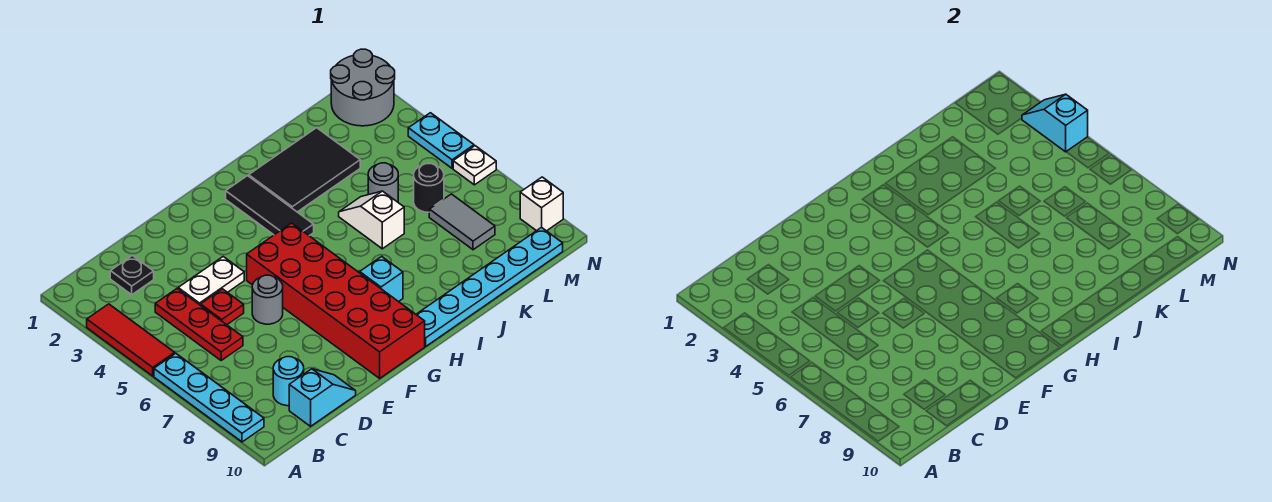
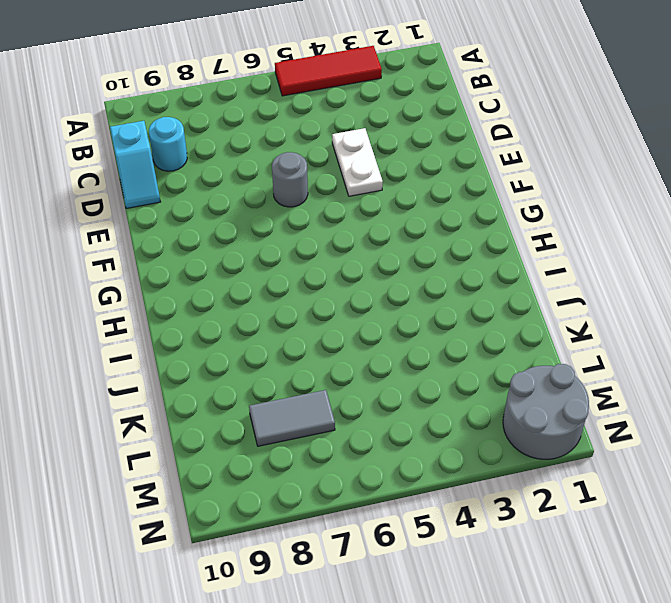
none -> cyan 1x4 plate [154,353,264,442]
none -> black 1x1 plate [110,256,154,295]
none -> red 1x3 plate [155,289,243,360]

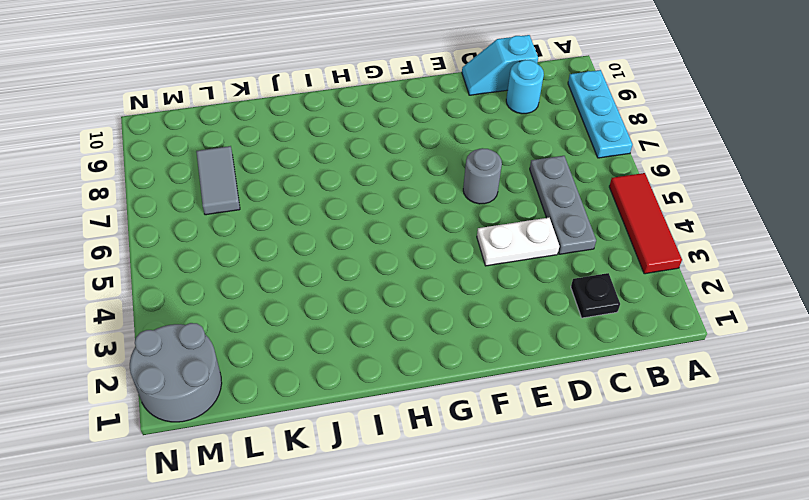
cyan 1x3 plate [568,70,633,158] -> cyan 1x4 plate [154,353,264,442]
grey 1x3 plate [530,156,596,254] -> red 1x3 plate [155,289,243,360]
none -> red 1x1 plate [201,289,244,325]
none -> red 2x6 brick [247,223,425,378]
none -> black 1x3 tile [226,176,314,236]

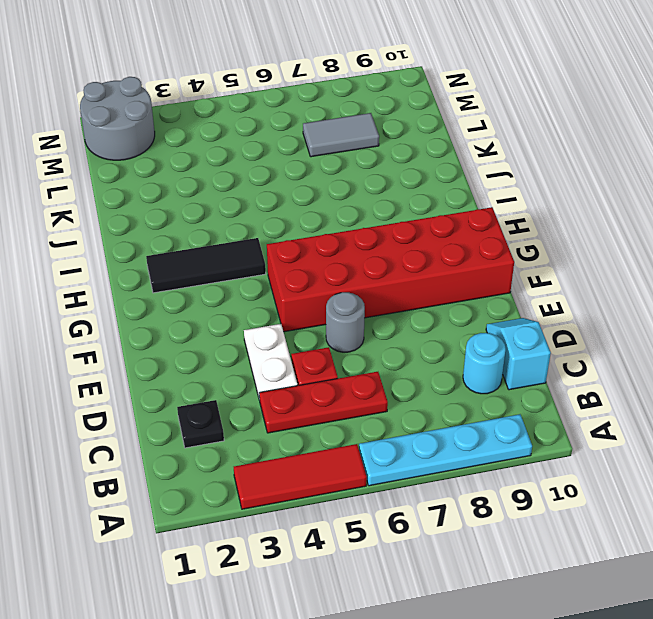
none -> cyan 1x1 brick [360,256,403,302]
none -> cyan 1x6 plate [416,227,563,346]
none -> black 2x3 tile [249,128,360,212]

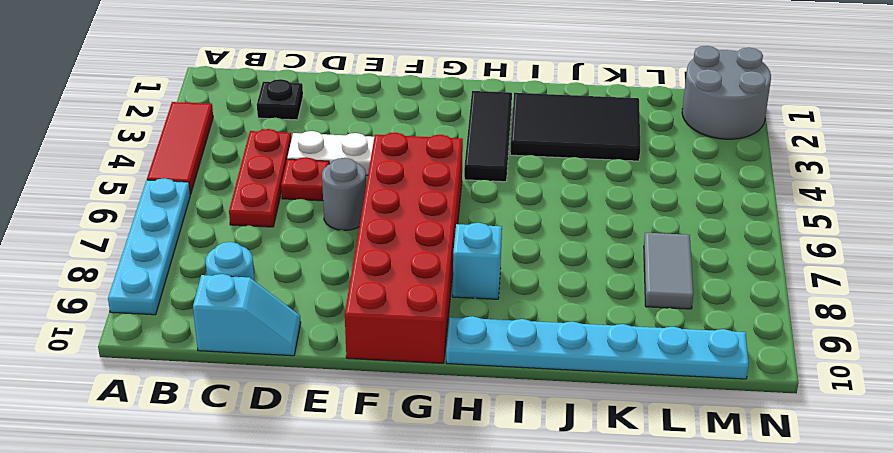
none -> white 1x2 slope [339,191,404,249]
none -> grey 1x1 round brick [368,163,398,202]
none -> black 1x1 round brick [414,164,444,212]

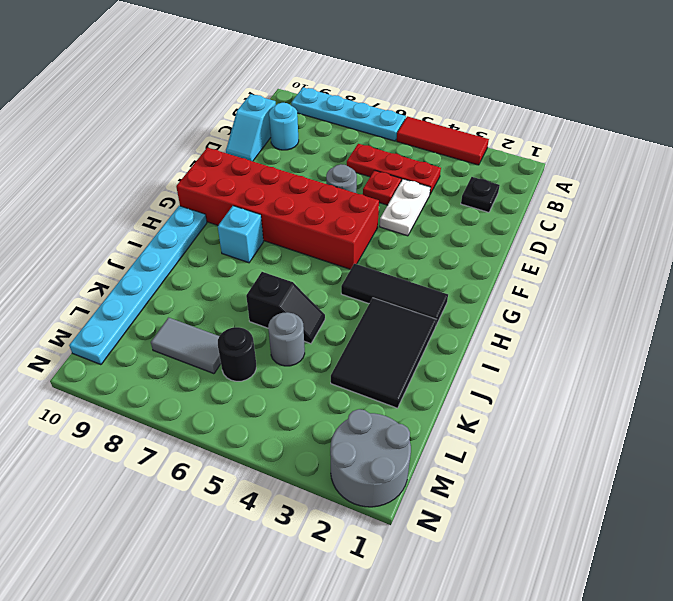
black 1x2 slope [246,272,325,344] -> white 1x2 slope [339,191,404,249]
none -> cyan 1x2 plate [408,113,474,168]
none -> white 1x1 plate [453,146,496,185]
none -> white 1x1 brick [520,177,563,231]

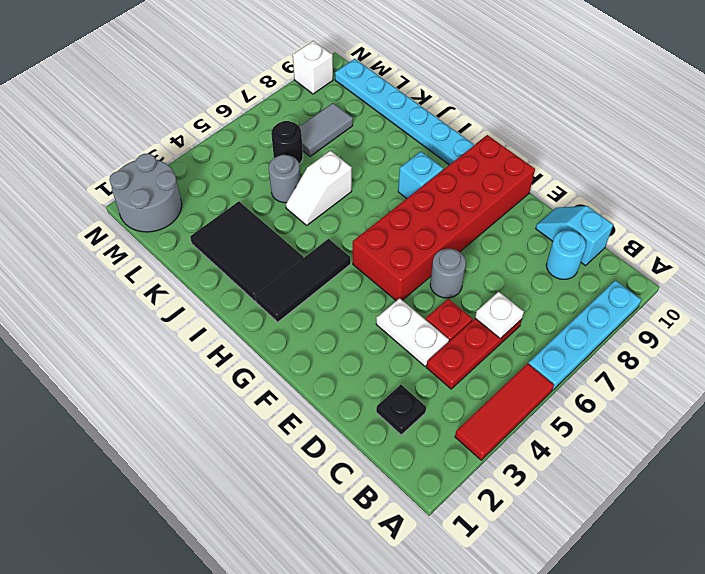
white 1x1 plate [475,292,524,339] -> white 1x1 plate moved to [453,146,496,185]
none -> cyan 1x2 plate [408,113,474,168]
none -> cyan 1x2 slope [1022,94,1088,152]

